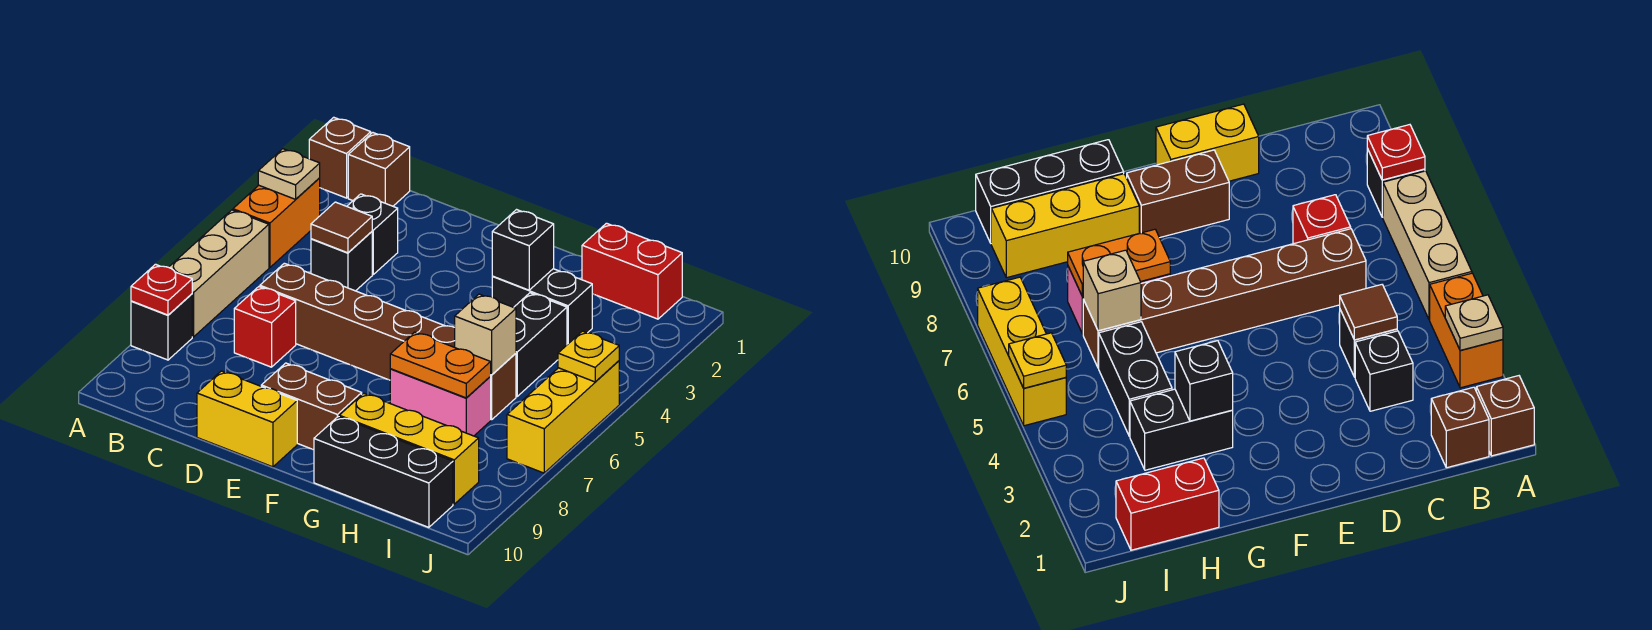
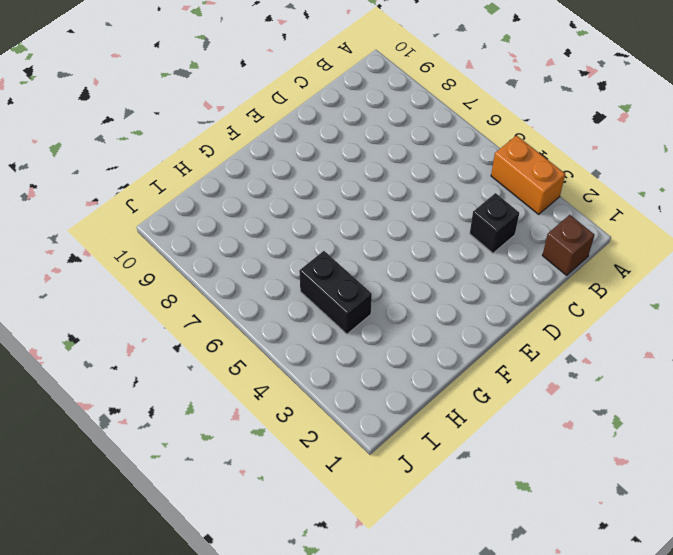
none -> brown 1x1 brick [309,117,371,198]
none -> tan 1x3 brick [169,210,269,337]
none -> black 1x1 brick [131,294,192,360]

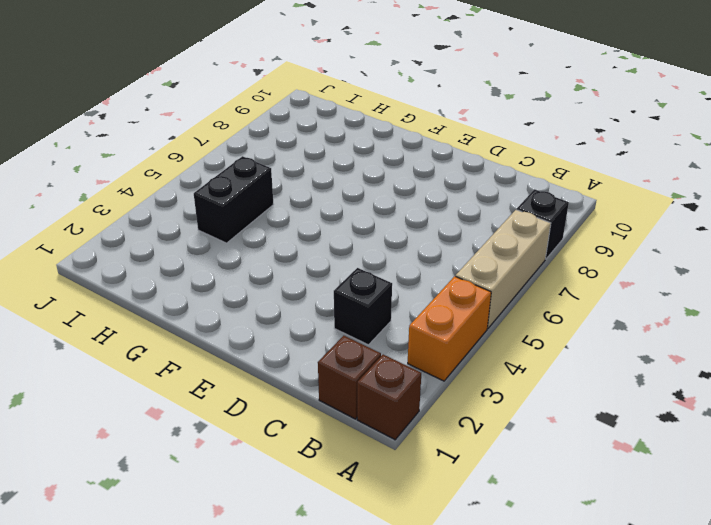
none -> black 1x1 brick [311,232,372,291]
none -> brown 1x6 brick [260,263,516,420]
none -> red 1x1 brick [234,287,296,367]

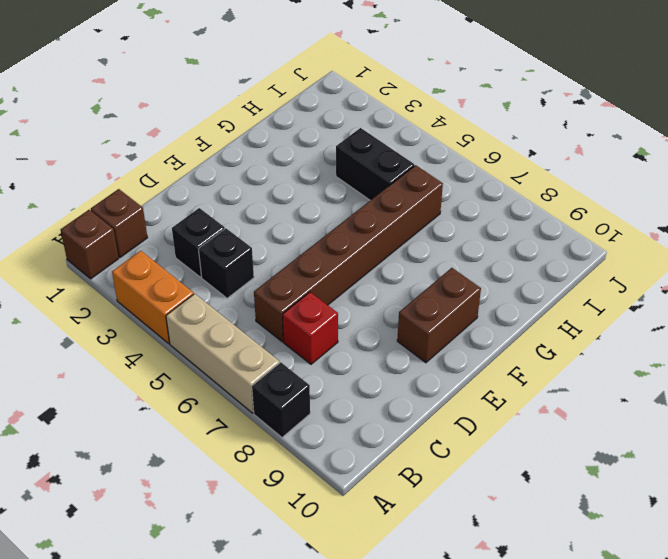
none -> yellow 1x2 brick [197,371,297,467]
none -> black 1x2 brick [492,269,592,345]
none -> pink 1x2 brick [390,369,491,436]

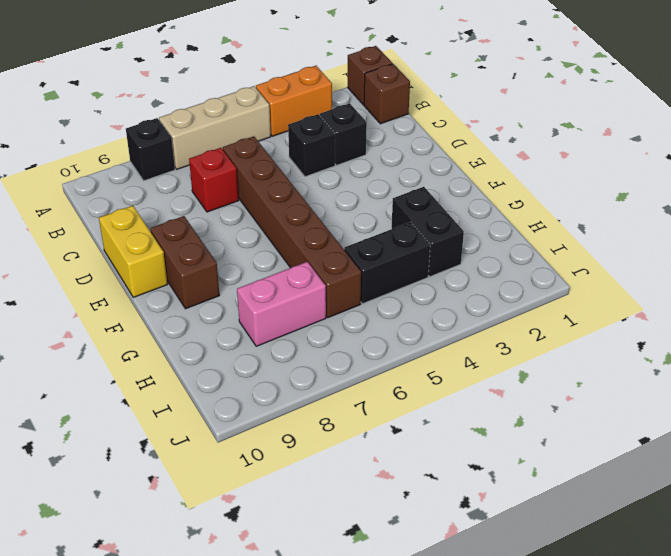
pink 1x2 brick [237,262,326,346] -> pink 1x2 brick turned to [390,369,491,436]
none -> yellow 1x3 brick [339,393,479,504]
none -> black 1x3 brick [314,417,453,527]
none -> red 1x2 brick [582,223,682,319]

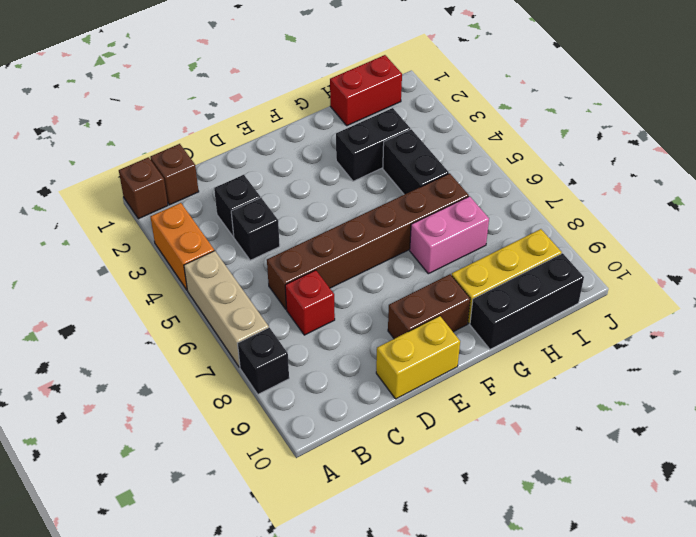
none -> yellow 1x3 brick [507,361,619,473]
none -> tan 1x1 plate [258,149,320,199]
none -> red 1x1 plate [131,264,192,315]

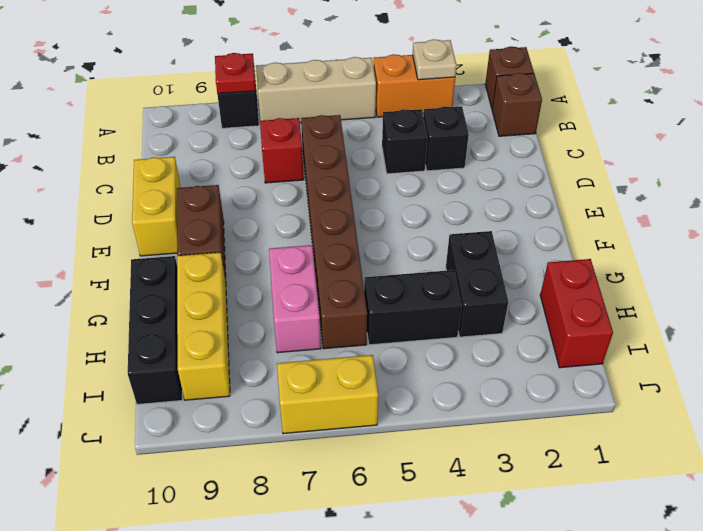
yellow 1x2 brick [277,355,378,434] -> yellow 1x3 brick [507,361,619,473]
none -> brown 1x1 tile [311,202,372,253]
none -> black 1x1 brick [492,210,554,290]
none -> orange 1x2 plate [390,332,491,398]

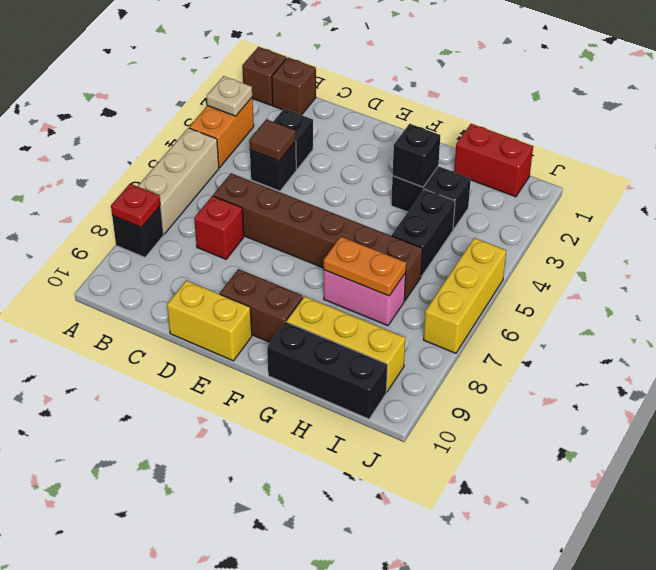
none -> tan 1x1 brick [455,294,516,375]
none -> yellow 1x1 plate [558,331,619,382]

